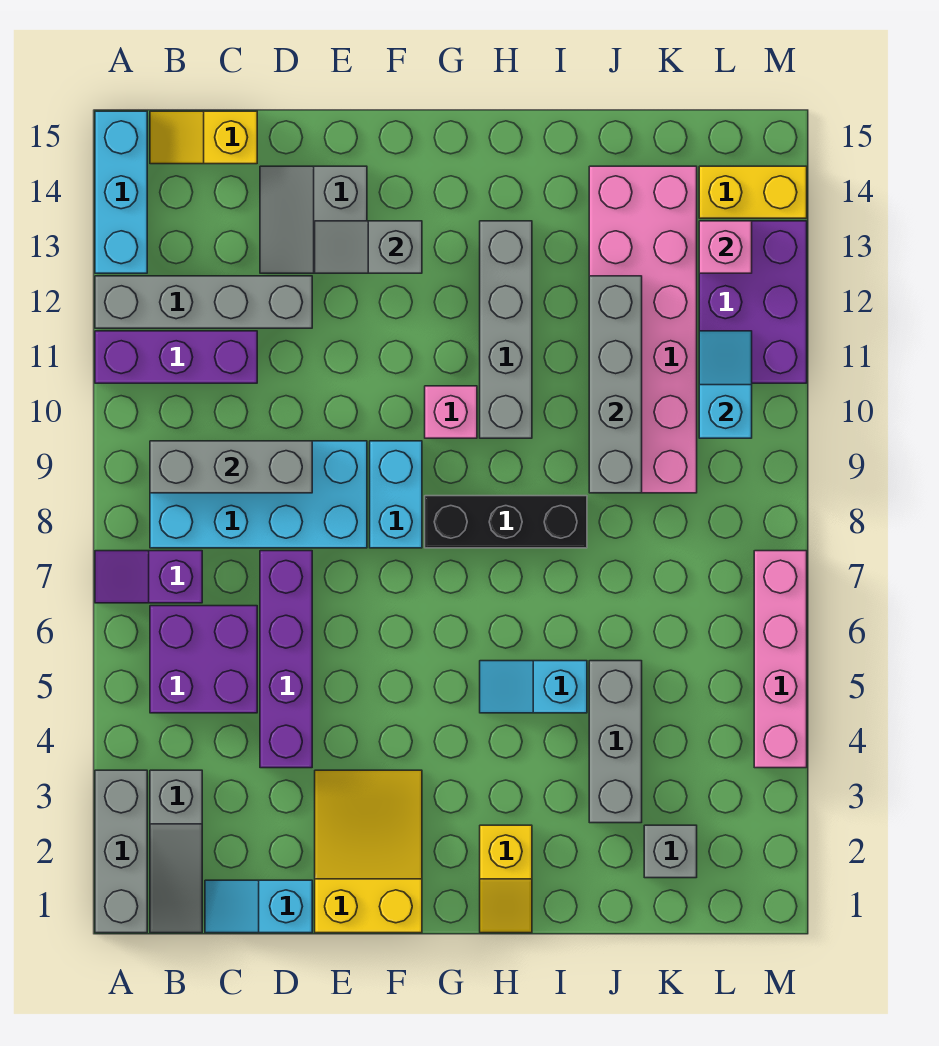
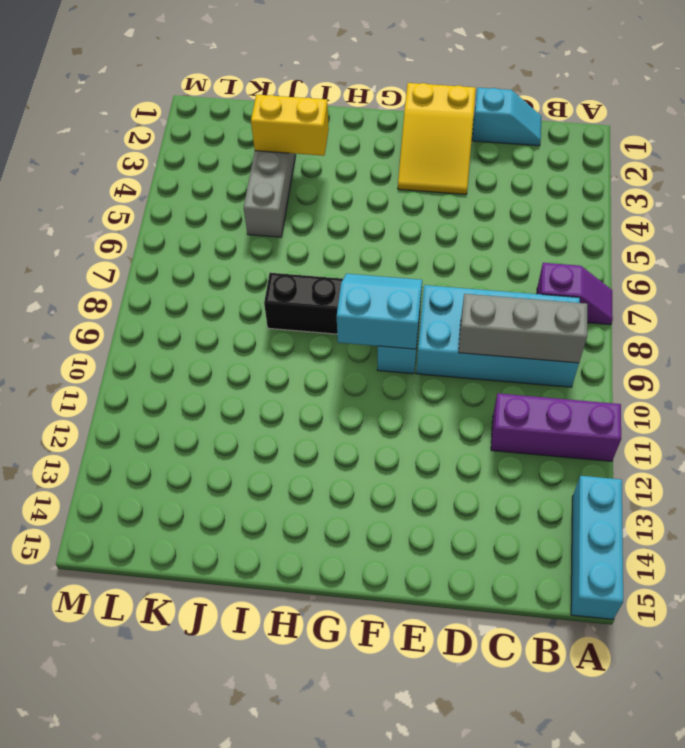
cyan 2x2 slope [337,274,422,349] -> none
yellow 1x2 brick [251,95,329,156] -> yellow 1x2 brick moved to [699,166,807,218]
none -> grey 1x3 brick [95,770,147,933]
none -> grey 1x4 brick [95,276,312,328]
none -> grey 1x3 slope [150,770,202,933]
none -> purple 2x2 brick [150,606,257,713]

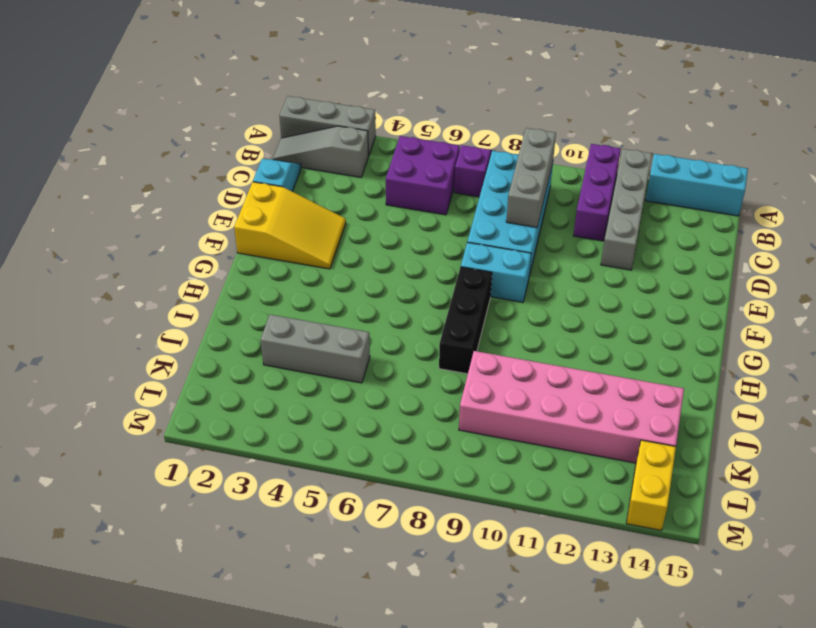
none -> yellow 1x2 slope [150,111,257,164]
none -> purple 1x4 brick [260,551,312,768]
none -> grey 2x2 slope [260,166,367,273]
none -> pink 1x1 brick [425,386,477,438]

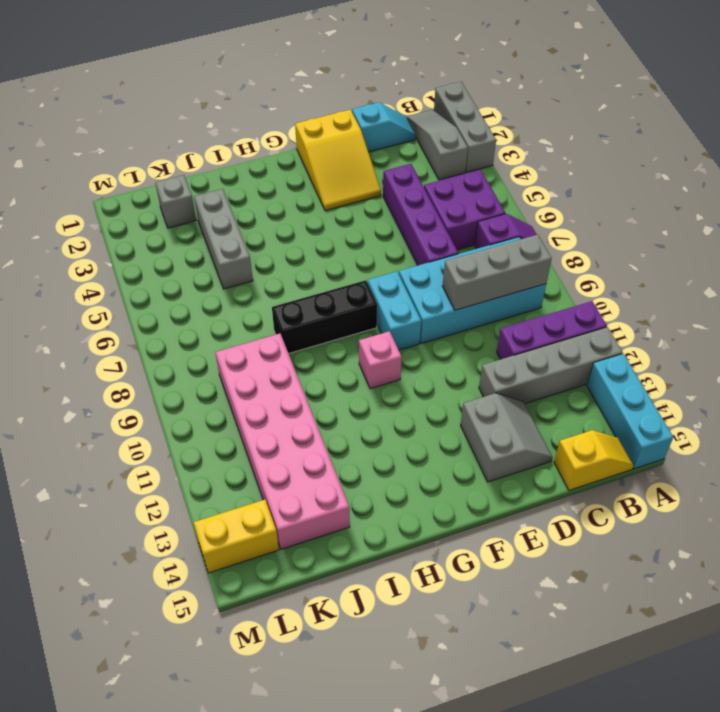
none -> yellow 1x2 slope [480,825,532,933]
none -> cyan 1x2 slope [480,661,587,713]
none -> grey 1x4 brick [480,221,532,438]
none -> purple 2x3 brick [699,221,807,383]

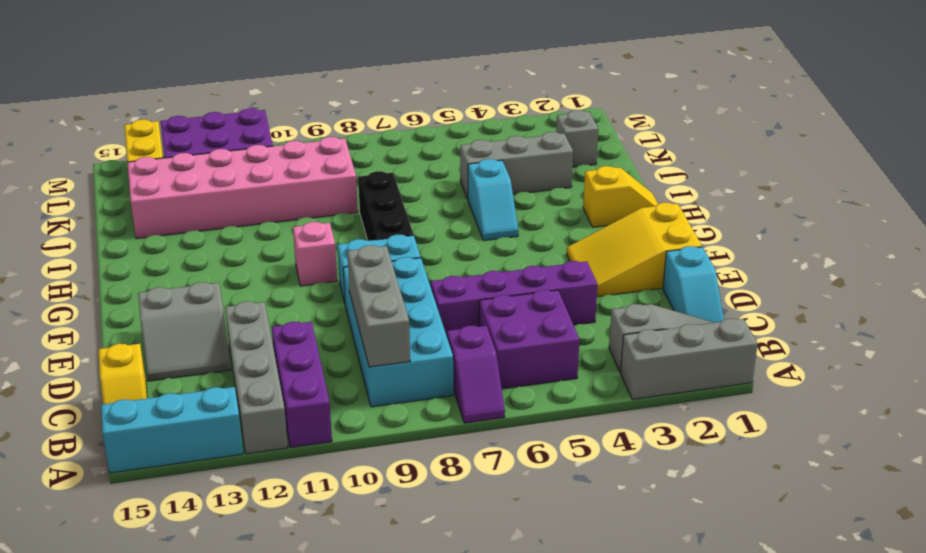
none -> grey 1x4 brick [480,221,532,438]
none -> pink 1x4 brick [754,551,807,768]
none -> grey 1x2 slope [315,221,422,273]
none -> grey 1x4 brick [589,276,642,493]

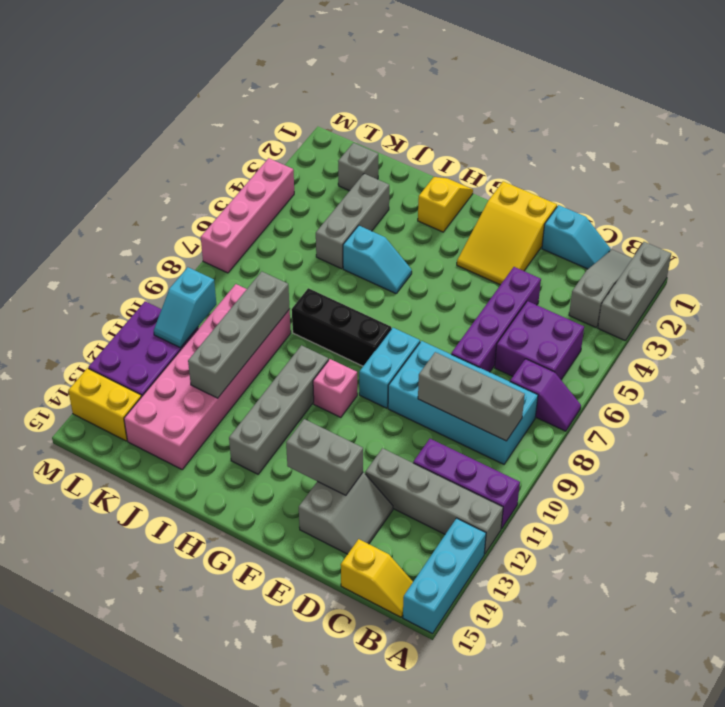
grey 1x2 brick [286,419,363,495] -> grey 1x2 slope [315,221,422,273]
none -> pink 1x1 brick [699,221,752,273]

